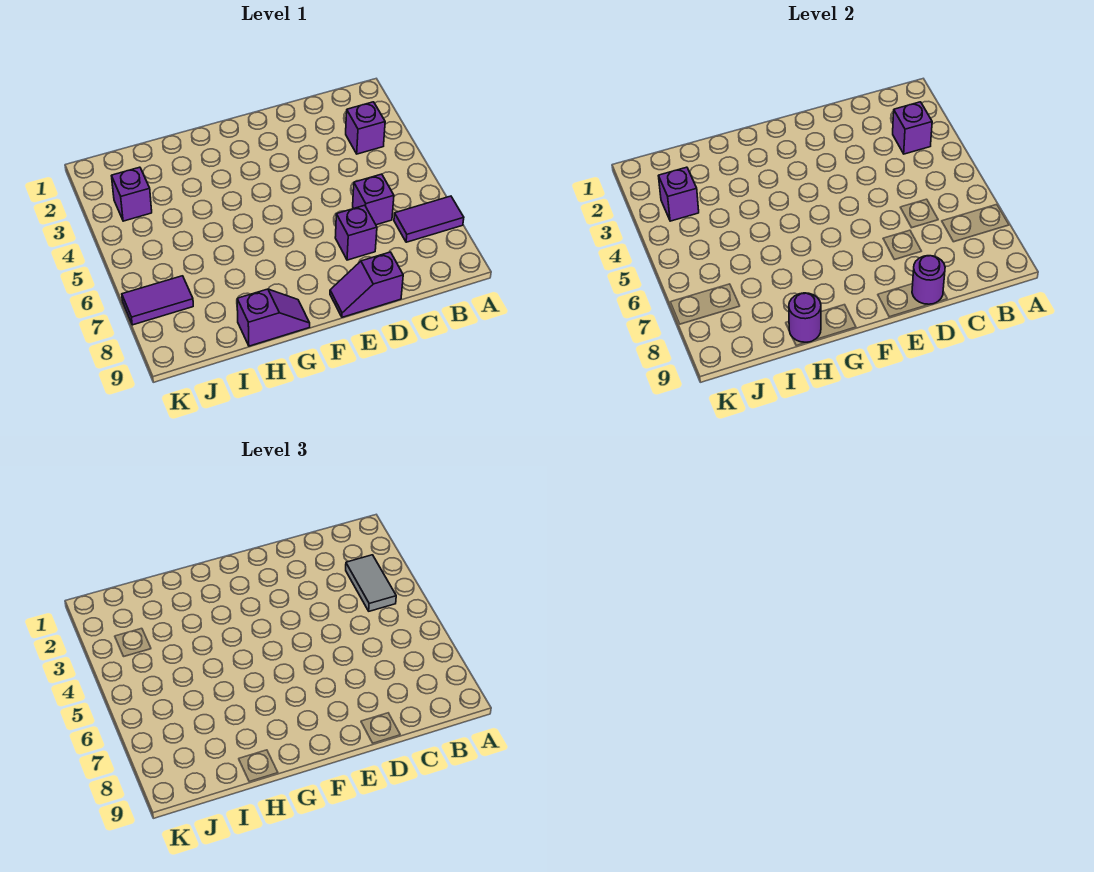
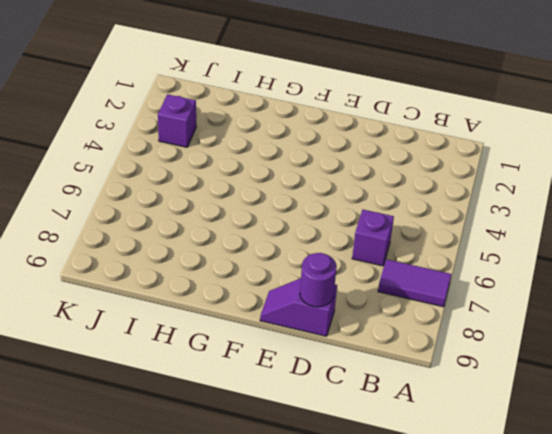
none -> purple 1x1 brick [346,102,385,154]
none -> purple 1x1 brick [335,205,377,260]
none -> purple 1x2 slope [237,289,310,346]

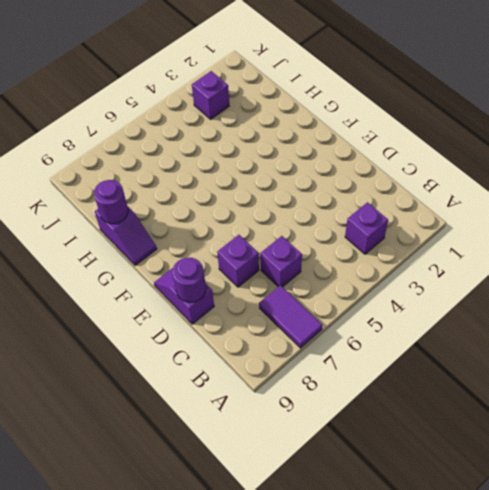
none -> purple 1x2 tile [122,276,193,325]
none -> purple 1x1 brick [893,102,932,154]
none -> purple 1x1 brick [659,167,699,221]

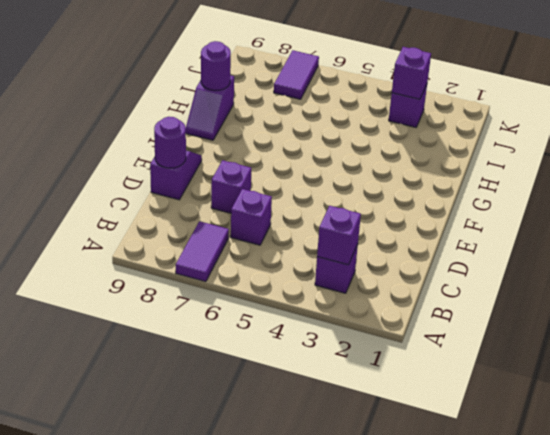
none -> grey 1x2 tile [346,555,396,611]

